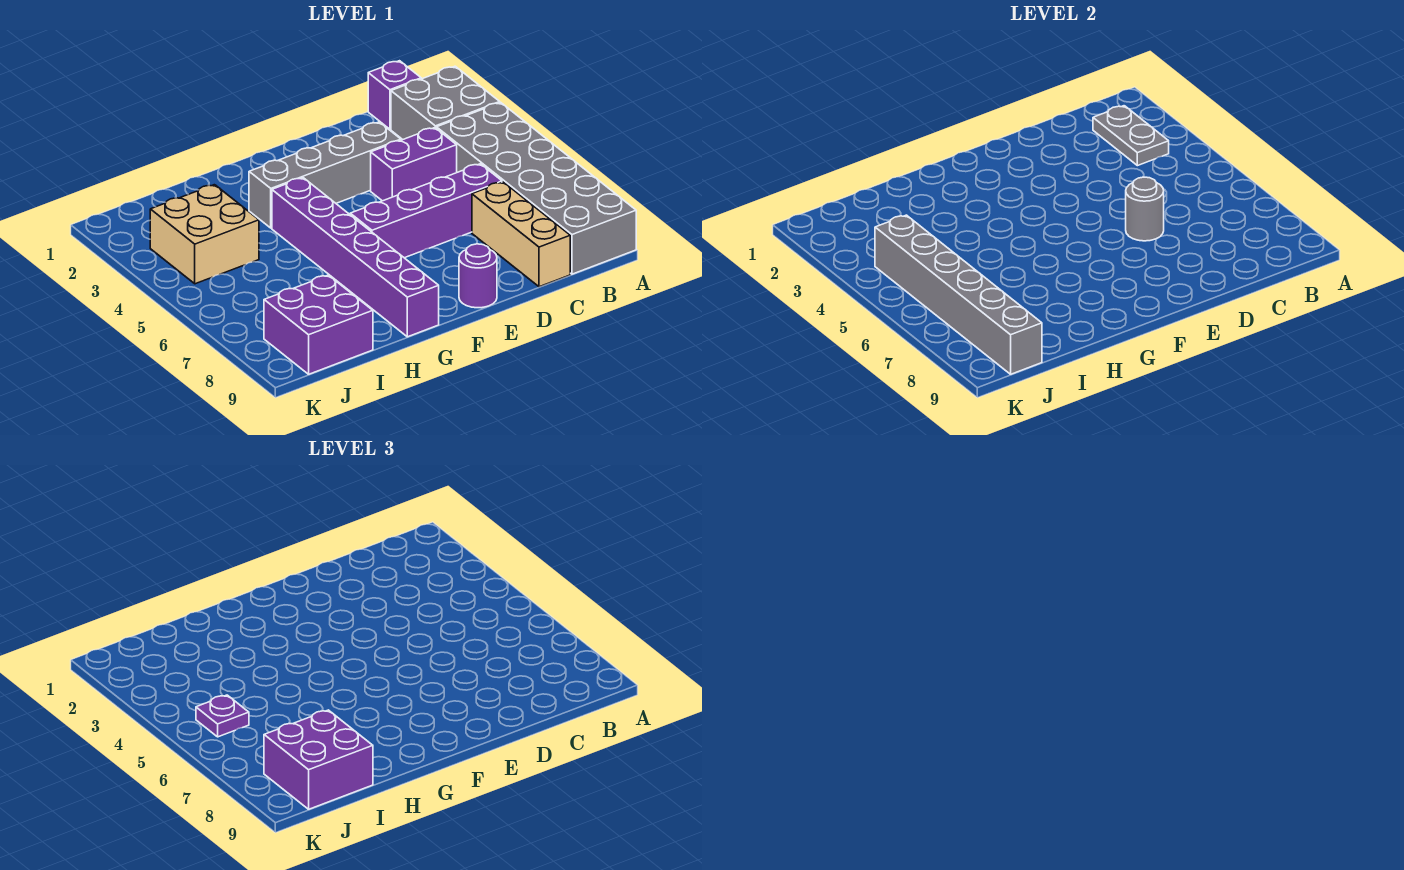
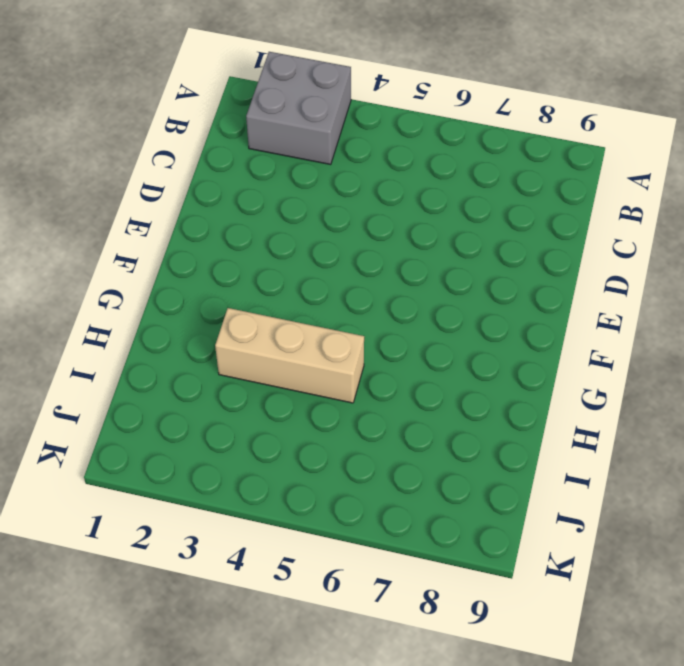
tan 1x3 brick [215,308,364,403] -> tan 1x3 brick moved to [472,182,570,287]
none -> grey 2x6 brick [437,103,636,274]
none -> purple 1x1 brick [368,61,421,129]
none -> purple 1x2 brick [371,128,457,201]

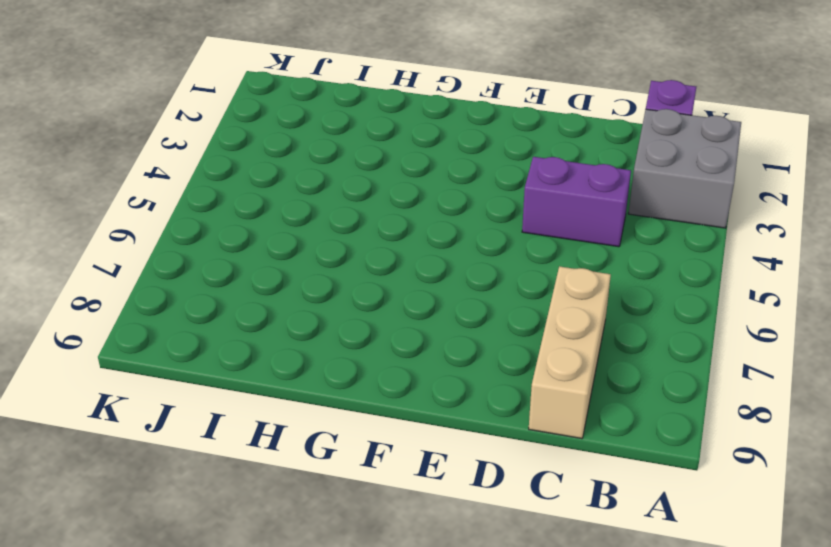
none -> grey 2x6 brick [437,103,636,274]
none -> purple 1x4 brick [350,164,502,258]
none -> grey 1x4 brick [249,122,401,228]

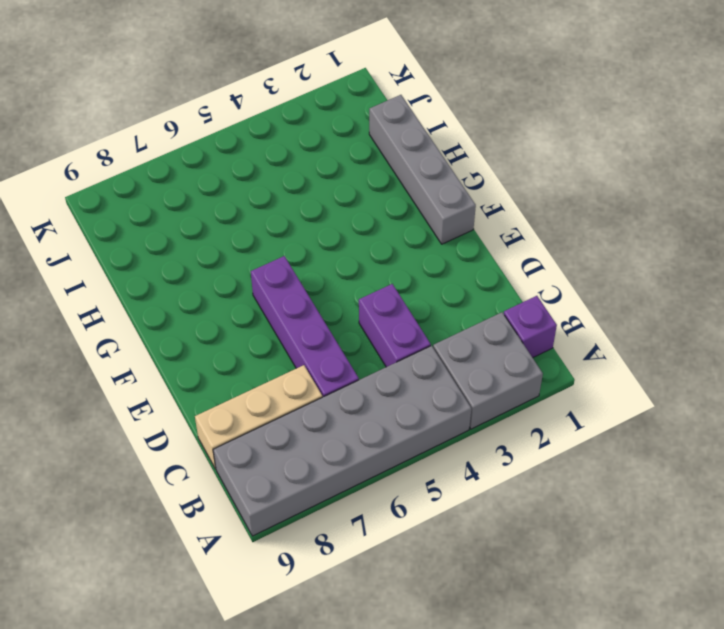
grey 1x4 brick [369,95,476,244] -> grey 1x4 brick moved to [249,122,401,228]
none -> purple 1x1 round brick [459,244,497,308]
none -> purple 1x6 brick [272,178,439,337]
none -> tan 2x2 brick [150,185,259,284]

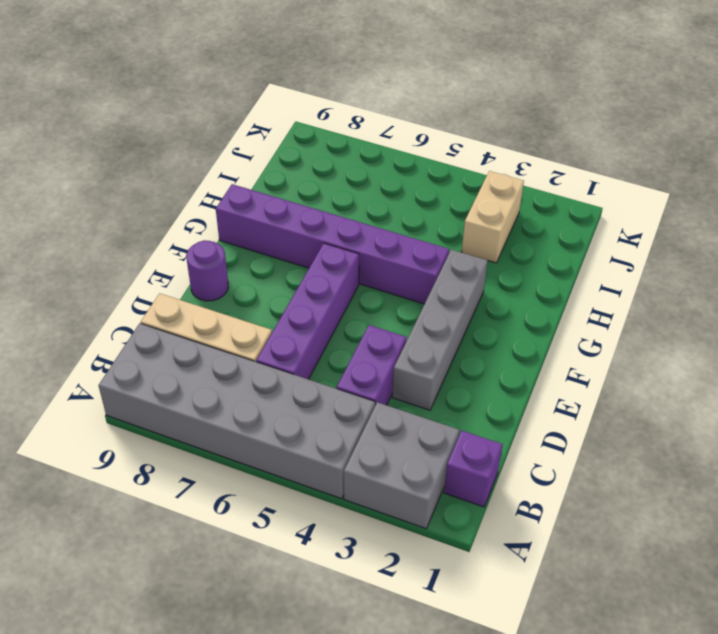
tan 1x2 brick [462,171,524,263] -> tan 2x2 brick [150,185,259,284]
none -> purple 2x2 brick [264,275,373,374]
none -> grey 1x2 plate [1093,106,1169,166]
none -> grey 1x1 round brick [1126,177,1164,241]

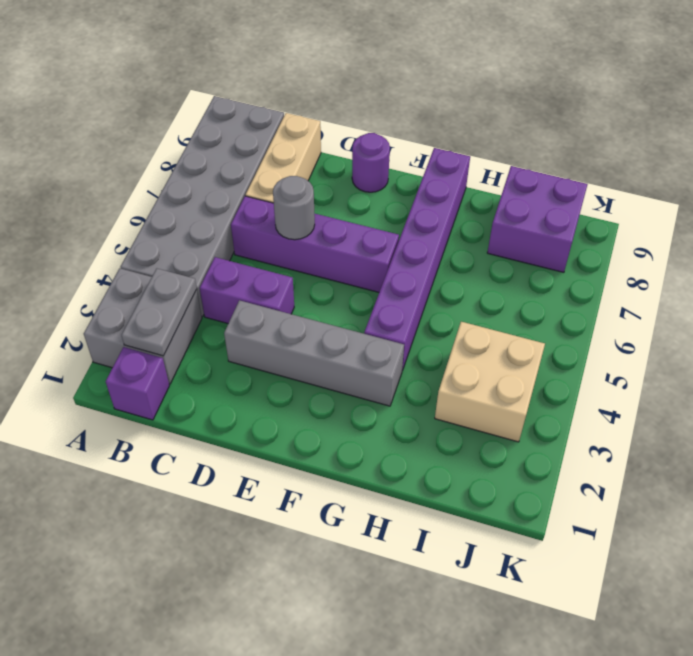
none -> grey 1x6 brick [875,215,1042,374]
none -> purple 2x2 brick [264,710,373,809]
none -> purple 1x1 plate [196,695,249,737]

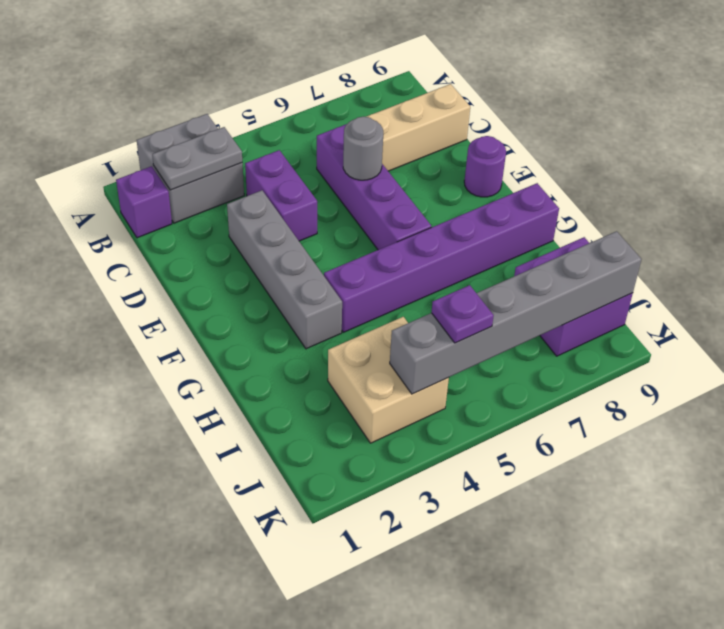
none -> grey 2x6 brick [437,103,636,274]
none -> purple 2x2 brick [264,710,373,809]

